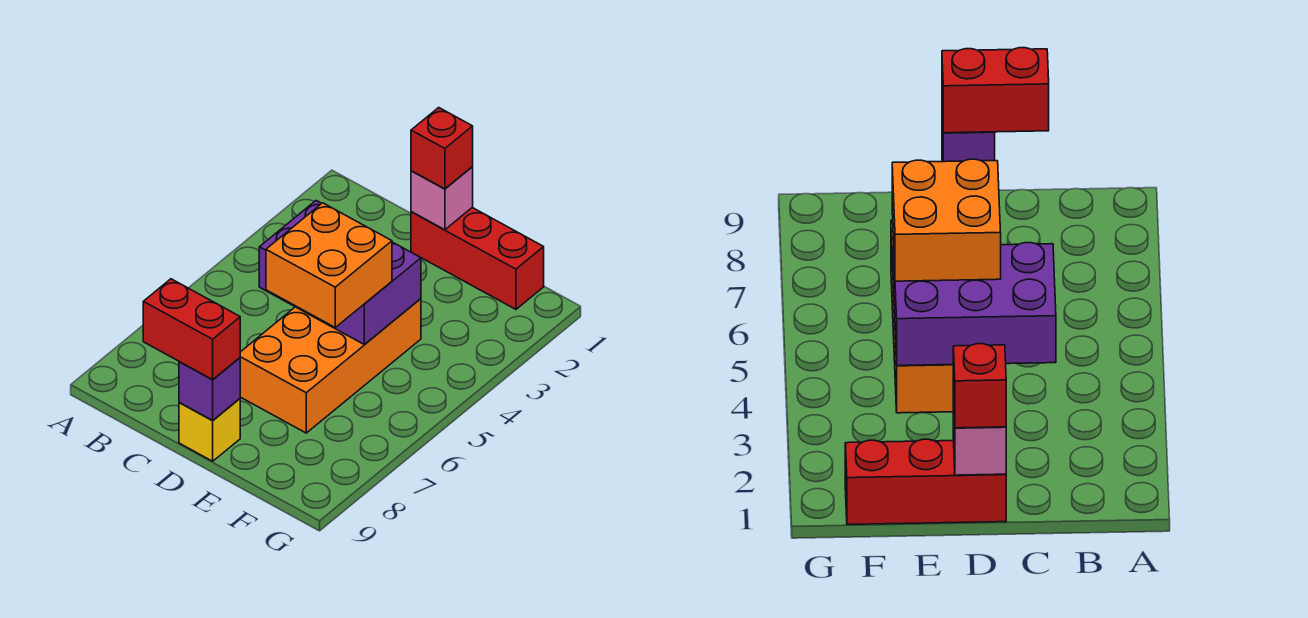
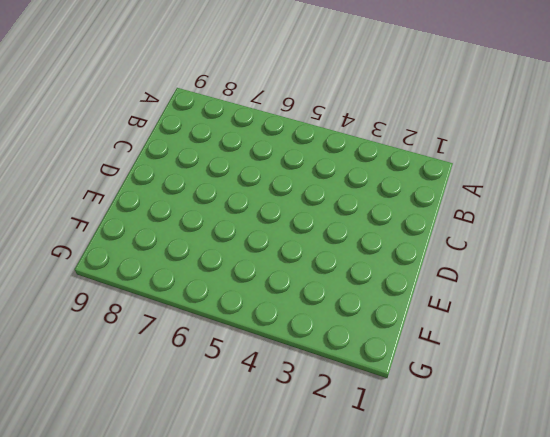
none -> red 1x3 brick [411,208,544,309]
none -> orange 2x4 brick [240,299,421,433]

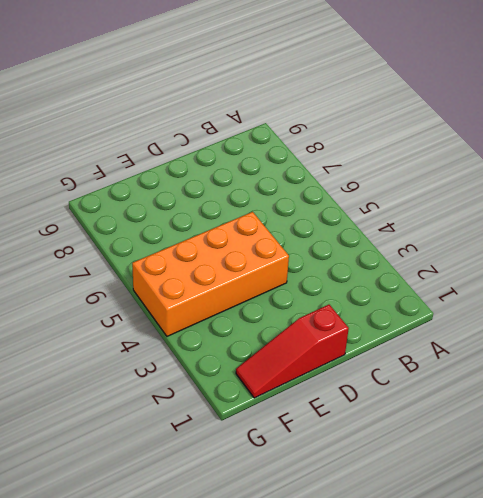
red 1x3 slope [236,305,349,398] -> red 1x3 brick [411,208,544,309]
orange 2x4 brick [132,212,289,336] -> orange 2x4 brick turned to [240,299,421,433]
none -> yellow 1x1 brick [179,399,240,461]
none -> purple 2x3 brick [259,201,421,345]

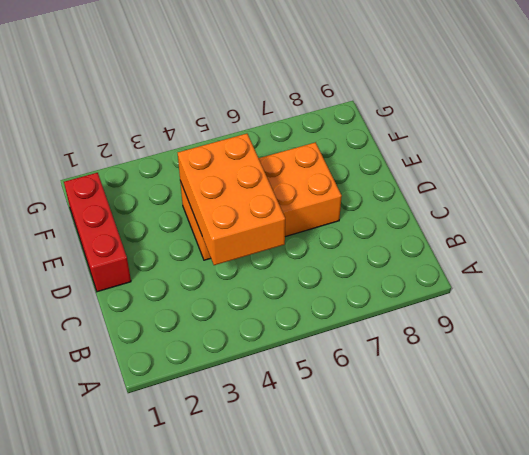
orange 2x3 brick [178,134,285,265] -> purple 2x3 brick [259,201,421,345]
none -> yellow 1x1 brick [179,399,240,461]
none -> pink 1x1 brick [411,167,473,230]

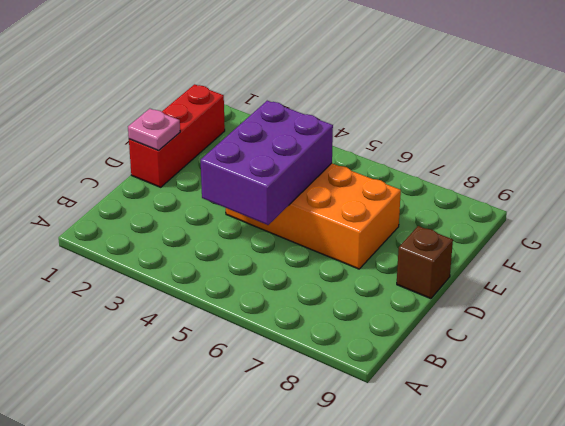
pink 1x1 plate [128,109,180,150] -> pink 1x1 brick [411,167,473,230]
brown 1x1 brick [397,226,453,299] -> yellow 1x1 brick [179,399,240,461]
none -> purple 1x1 brick [179,358,240,421]
none -> red 1x2 brick [143,279,240,380]

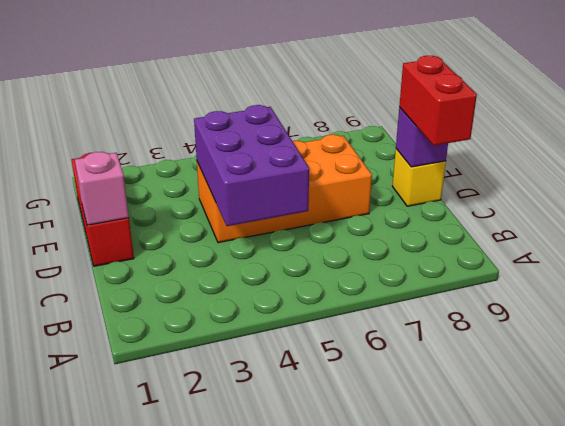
none -> red 1x1 brick [411,108,473,189]
none -> orange 2x2 brick [266,203,392,327]

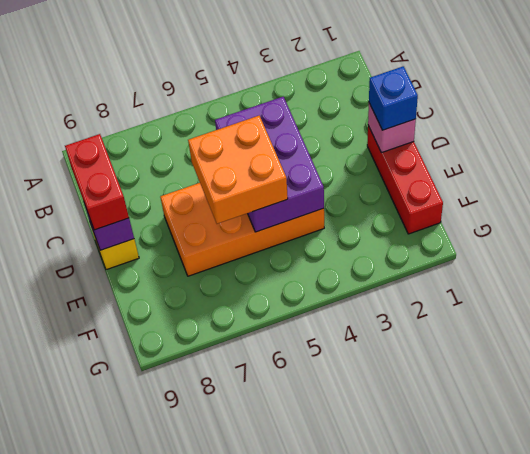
blue 1x1 brick [369,66,418,130] -> red 1x1 brick [411,108,473,189]

